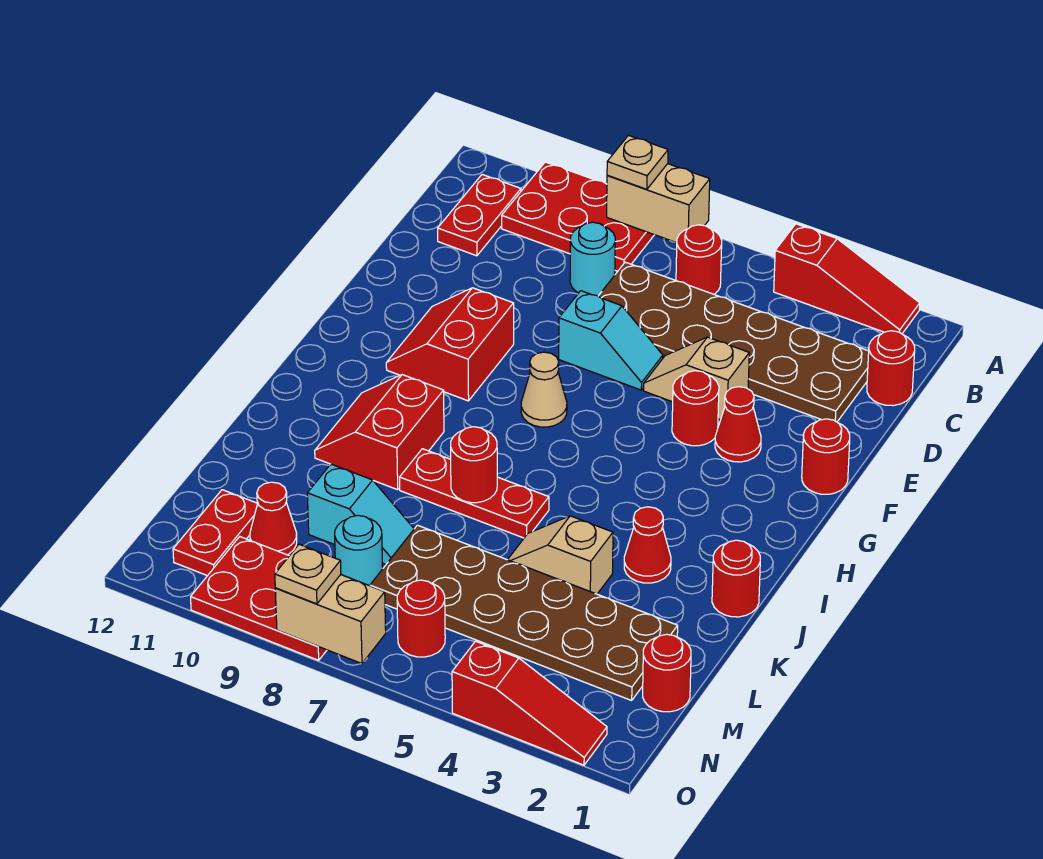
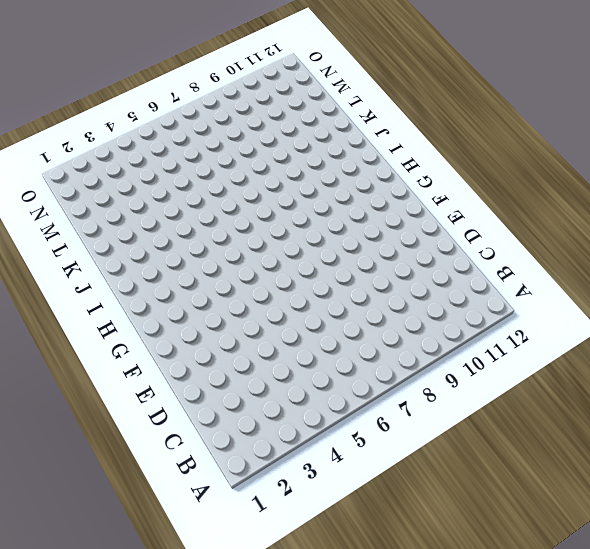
none -> red 1x3 slope [774,224,920,334]
none -> red 2x3 plate [502,162,654,271]
none -> red 1x1 round brick [676,225,722,294]
none -> red 1x2 plate [438,175,521,256]

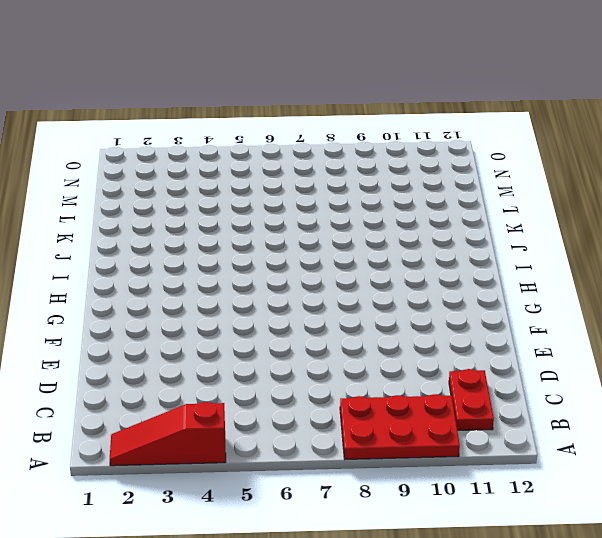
none -> red 1x1 round brick [676,225,722,294]
none -> red 1x1 round brick [867,331,915,406]
none -> brown 2x6 plate [598,262,869,422]
none -> cyan 1x1 round brick [570,222,615,296]

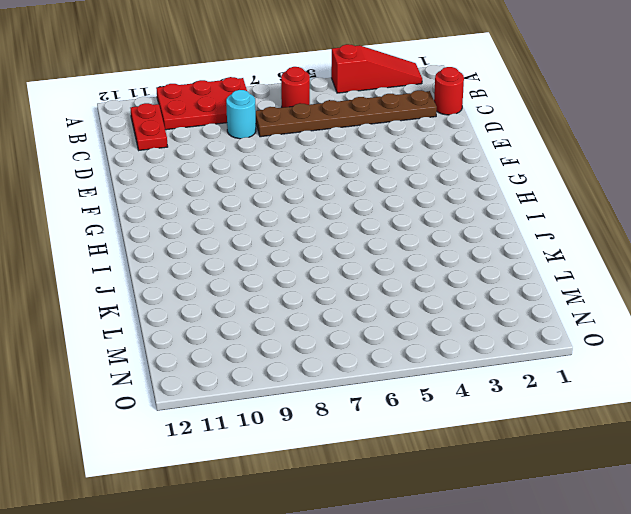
brown 1x6 plate [256,90,437,137] -> brown 2x6 plate [598,262,869,422]
none -> tan 1x2 slope [643,337,749,420]
none -> cyan 1x2 slope [559,291,663,390]
none -> red 1x1 round brick [802,419,850,494]
none -> red 1x1 cone [715,387,761,462]

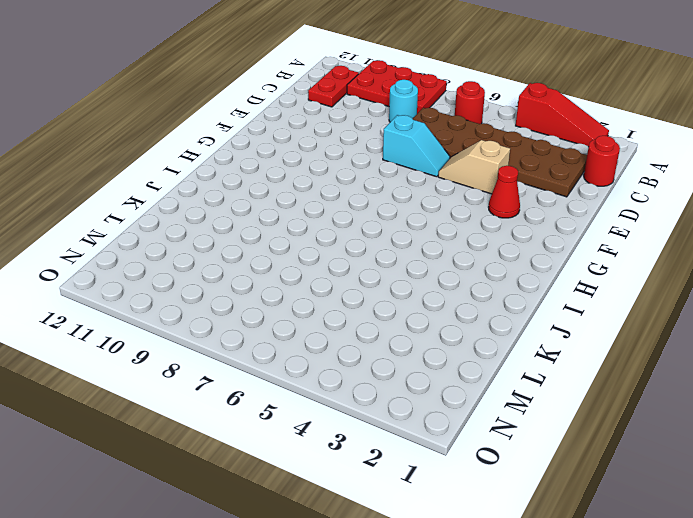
none -> red 1x1 round brick [802,419,850,494]
none -> red 1x1 round brick [672,371,719,446]
none -> red 2x2 slope [386,288,514,401]
none -> tan 1x1 cone [521,352,567,427]

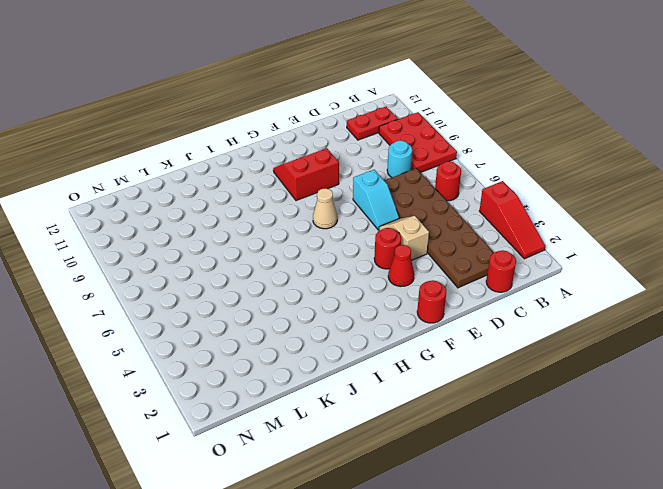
none -> red 2x2 slope [315,375,444,490]
none -> red 1x1 round brick [712,540,760,617]
none -> red 1x1 cone [624,507,671,583]
none -> red 1x3 plate [400,449,549,538]

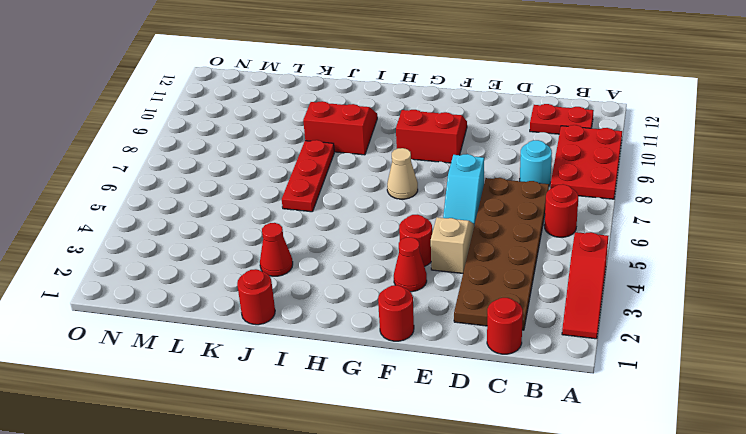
none -> tan 1x2 slope [508,516,613,594]
none -> brown 2x6 plate [370,525,678,701]
none -> cyan 1x2 slope [307,464,414,564]
none -> red 1x1 round brick [643,634,691,712]

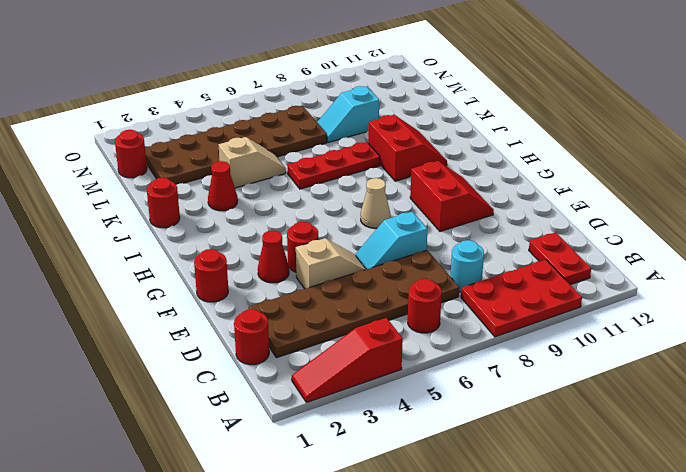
none -> cyan 1x1 round brick [335,515,383,586]
none -> red 1x1 cone [250,482,297,555]
none -> red 1x2 plate [173,490,258,576]
none -> red 1x1 round brick [397,580,445,657]

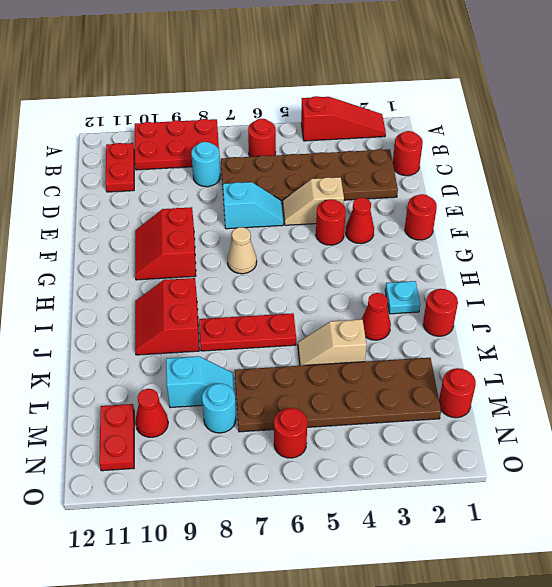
cyan 1x1 plate [385,281,420,314] -> none
none -> red 2x3 plate [191,537,327,660]
none -> red 1x3 slope [452,641,607,765]
none -> tan 1x2 brick [607,164,710,243]
none -> red 1x1 round brick [451,427,497,503]

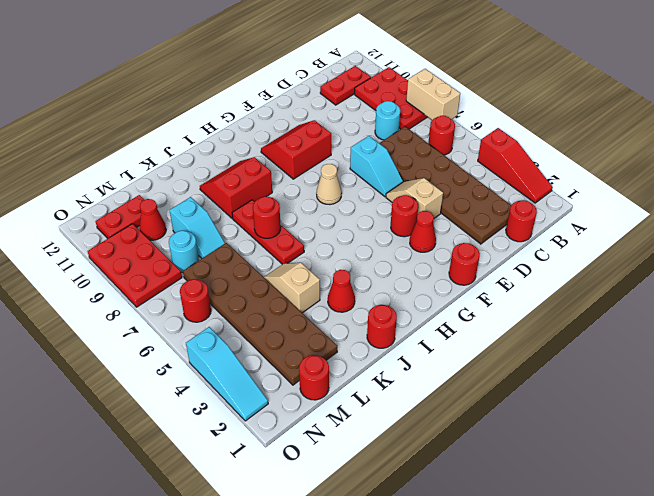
cyan 1x3 slope [186,327,268,421] -> red 1x3 slope [452,641,607,765]
none -> tan 1x2 brick [275,575,386,664]
none -> tan 1x1 plate [607,135,668,189]
none -> tan 1x1 plate [275,544,341,604]

